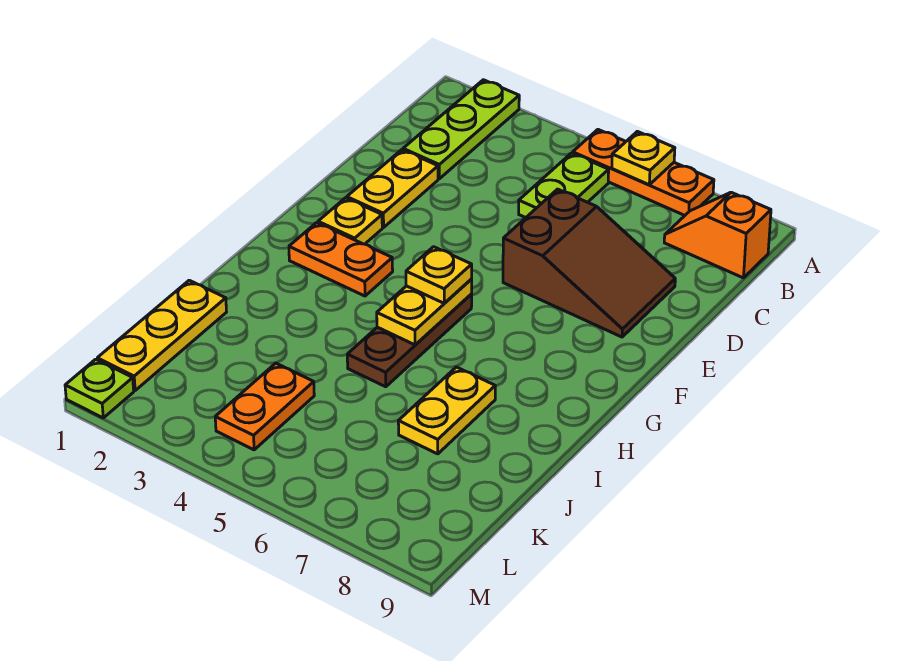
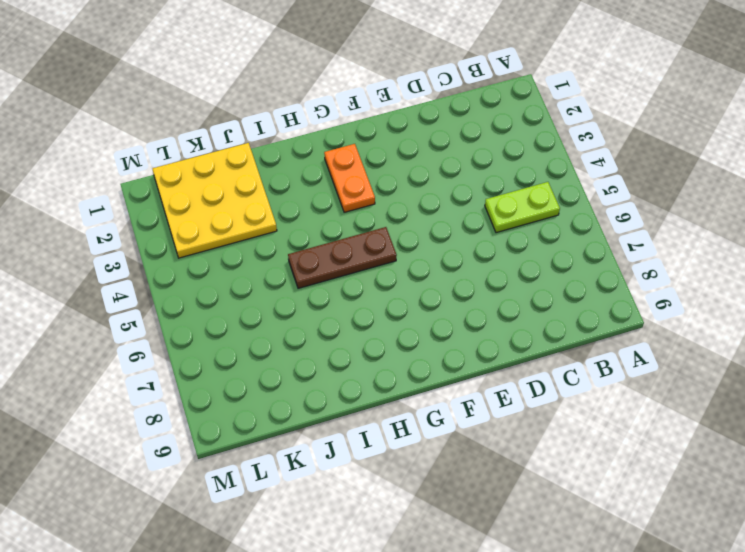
yellow 3x3 plate [153,143,277,258] -> yellow 1x3 plate [97,280,226,390]
none -> lime 1x3 plate [403,80,519,179]
none -> orange 1x3 plate [573,130,714,215]
none -> orange 1x2 slope [664,192,771,278]

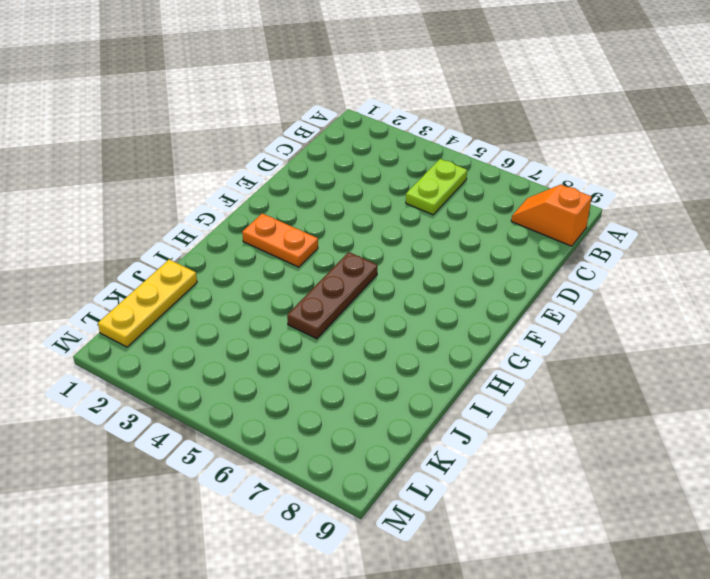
none -> lime 1x3 plate [403,80,519,179]
none -> orange 1x3 plate [573,130,714,215]
none -> yellow 1x2 plate [347,150,438,228]

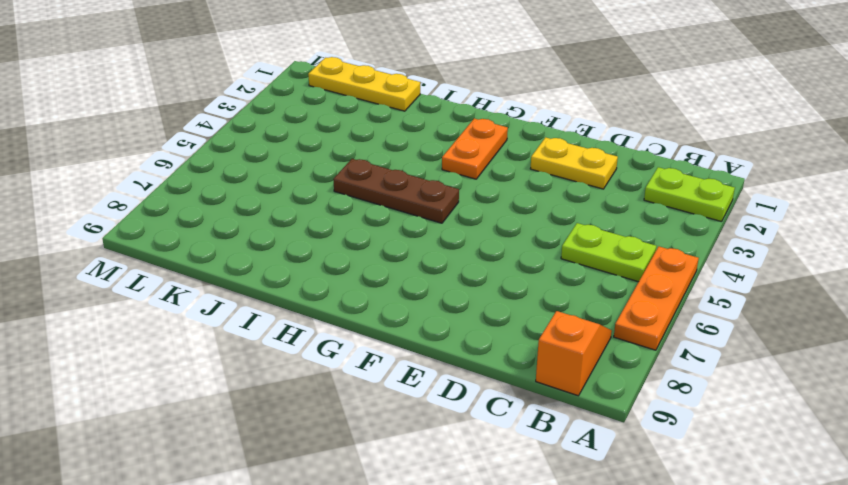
lime 1x2 plate [644,167,735,222] -> lime 1x3 plate [403,80,519,179]
none -> brown 2x3 slope [503,189,675,337]
none -> yellow 1x1 plate [318,198,382,244]
none -> yellow 1x2 plate [398,367,495,454]

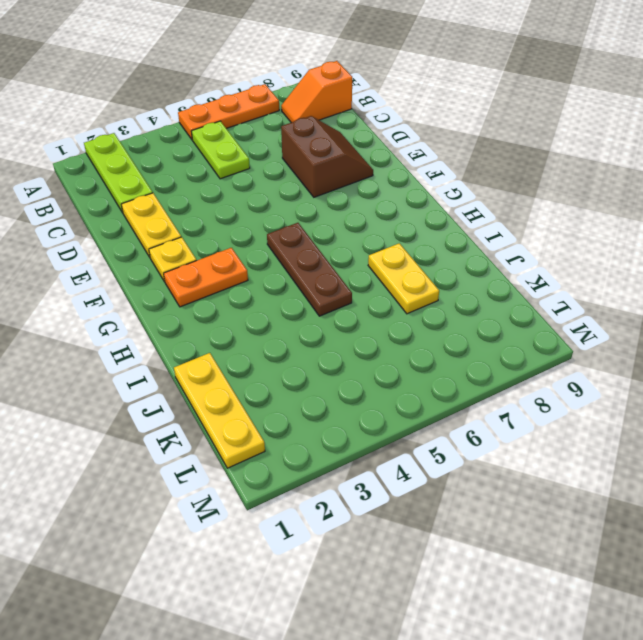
brown 2x2 slope [281,116,373,197] -> brown 2x3 slope [503,189,675,337]
none -> orange 1x2 plate [215,363,314,450]
none -> lime 1x1 plate [65,359,134,418]
none -> yellow 1x1 plate [612,131,675,185]

